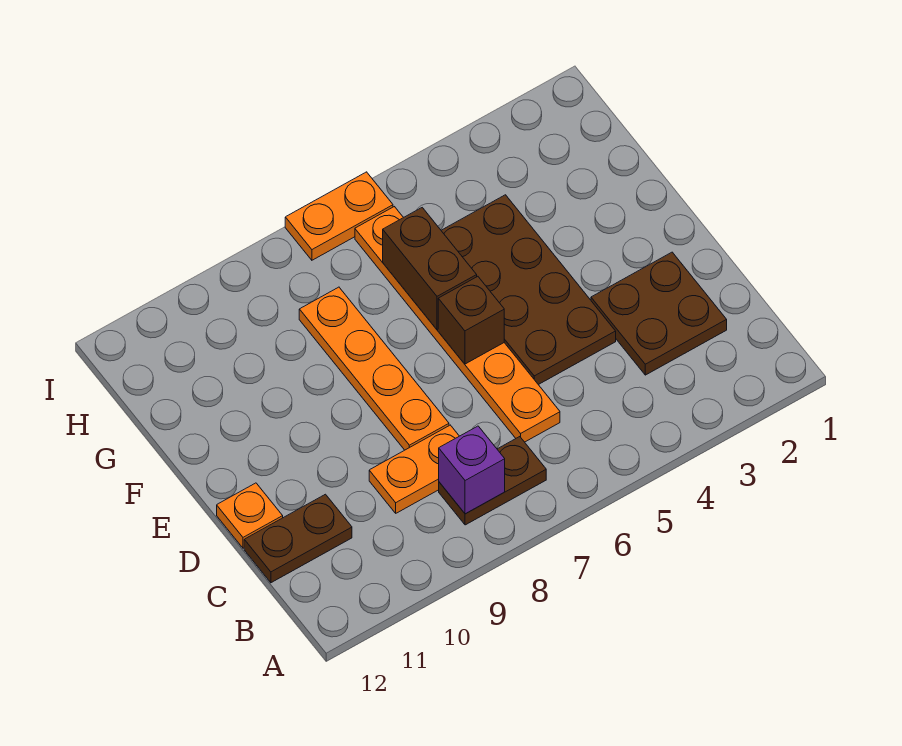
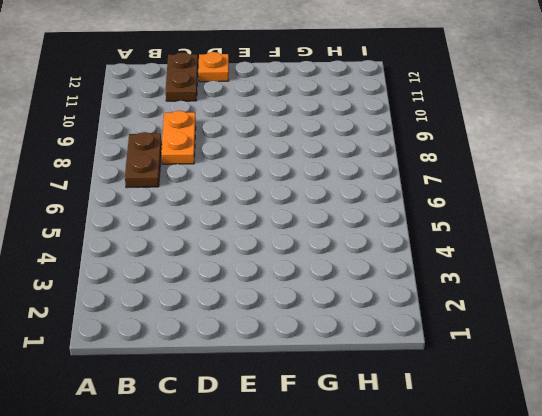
none -> brown 2x2 plate [591,252,727,375]
none -> orange 1x6 plate [355,207,560,442]
none -> brown 2x4 plate [441,195,616,385]

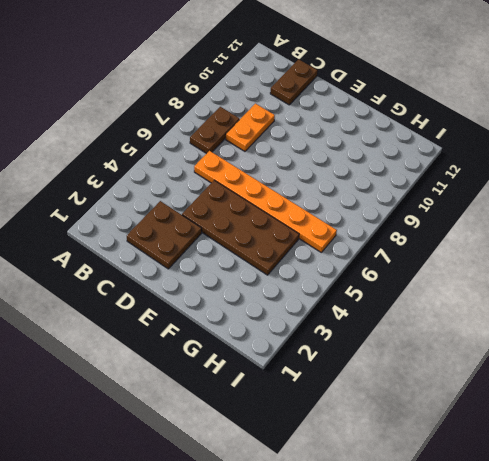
none -> orange 1x4 plate [299,287,449,450]
none -> orange 1x1 plate [217,483,283,548]
none -> orange 1x2 plate [285,172,393,260]

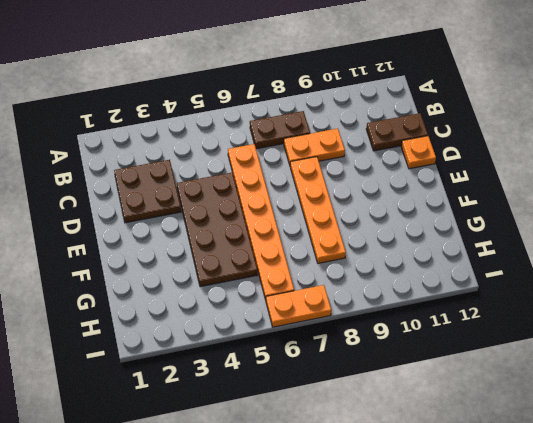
none -> purple 1x1 brick [439,426,505,514]
none -> brown 1x1 brick [438,276,504,364]
none -> brown 1x2 brick [383,208,477,330]

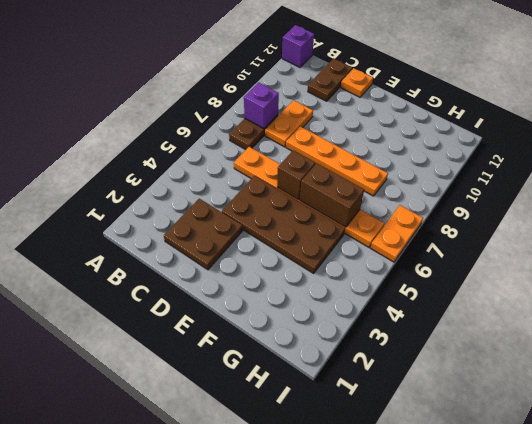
purple 1x1 brick [282,25,314,67] -> none

